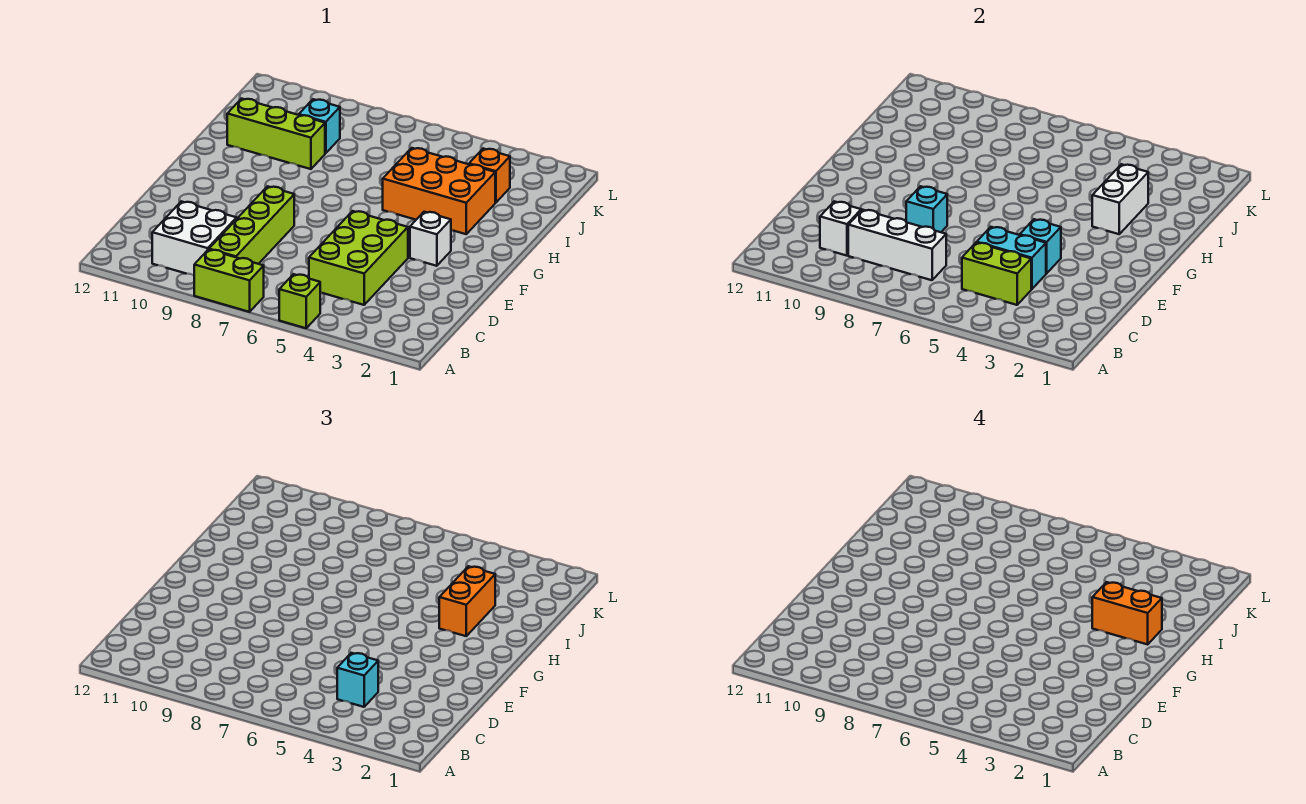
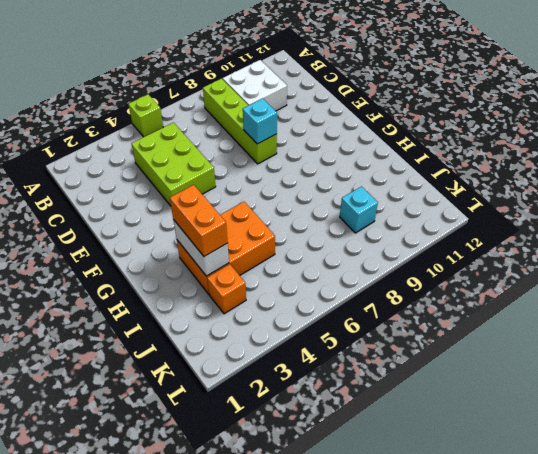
none -> lime 1x2 brick [194,250,264,312]
none -> white 1x1 brick [410,212,451,266]
none -> lime 1x3 brick [227,99,325,169]

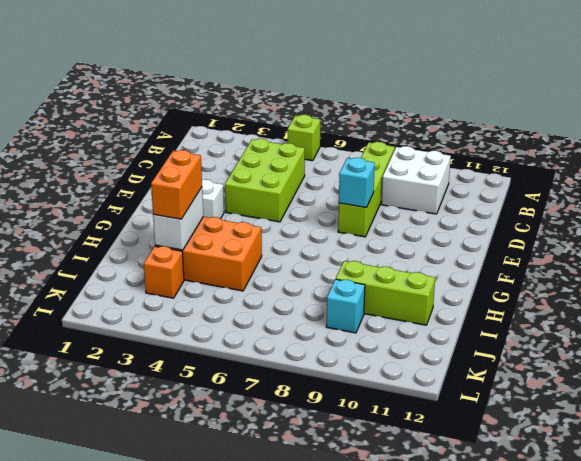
none -> lime 1x2 brick [194,250,264,312]
none -> lime 1x2 brick [962,243,1031,305]
none -> white 1x3 brick [848,210,946,280]

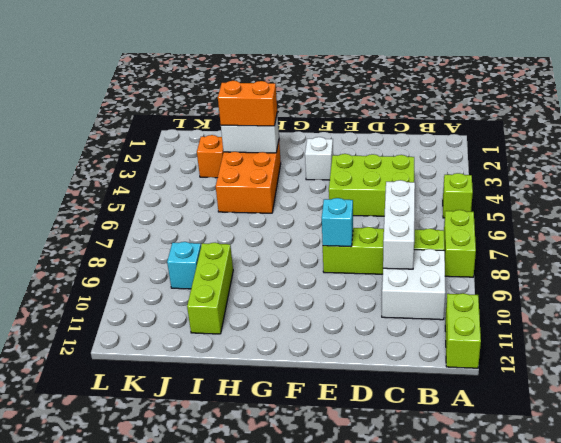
lime 1x2 brick [445,293,481,368] -> lime 1x2 brick moved to [962,243,1031,305]
none -> white 1x1 brick [820,201,861,256]
none -> cyan 1x2 brick [977,227,1046,289]
none -> cyan 1x1 brick [1020,219,1061,273]

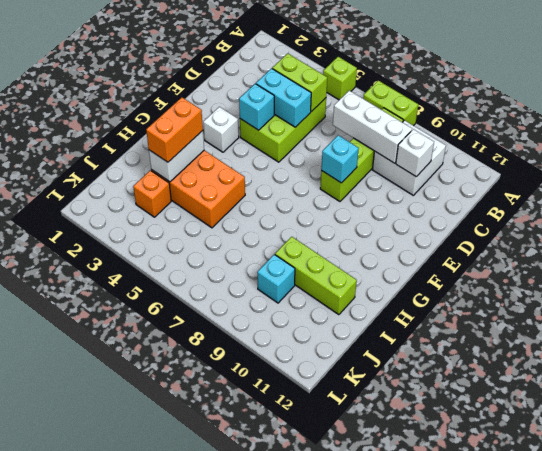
none -> cyan 1x1 brick [337,653,378,707]
none -> orange 1x2 brick [1092,582,1162,644]

